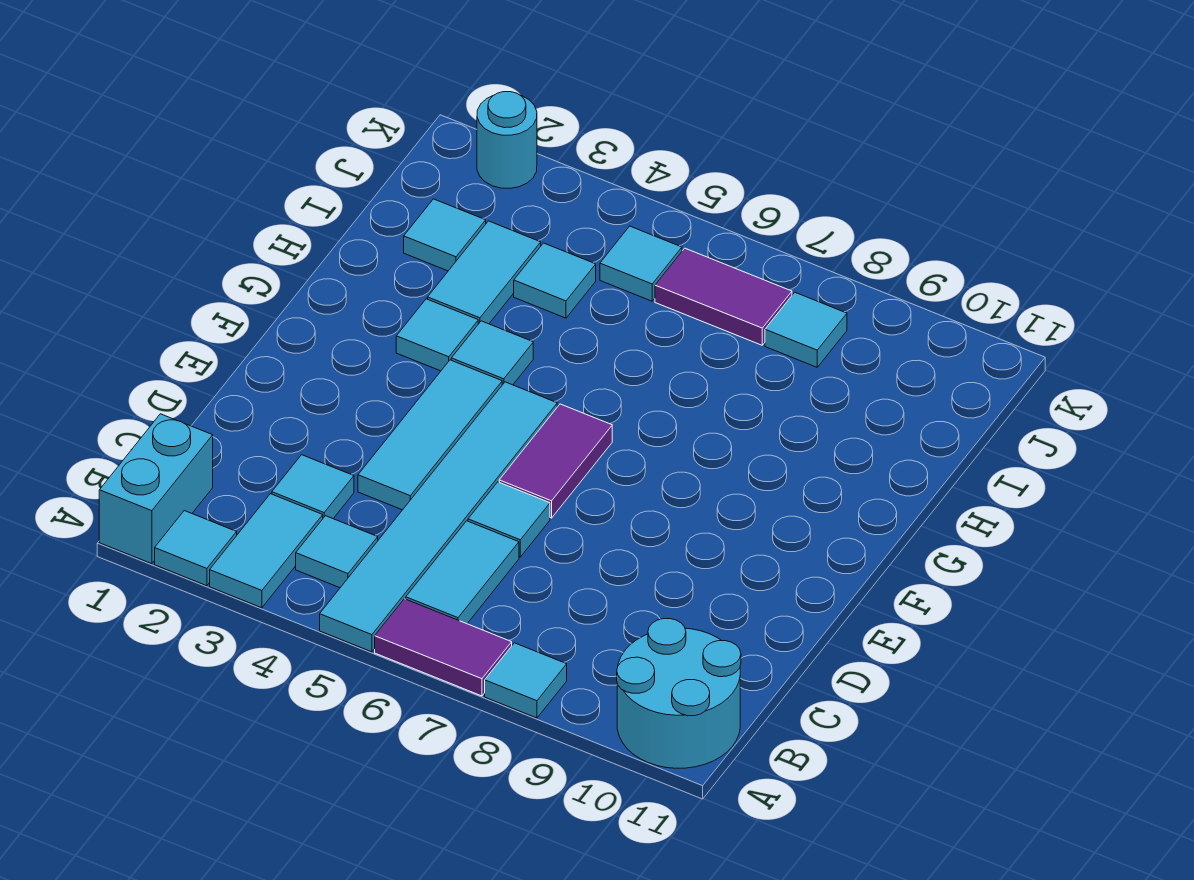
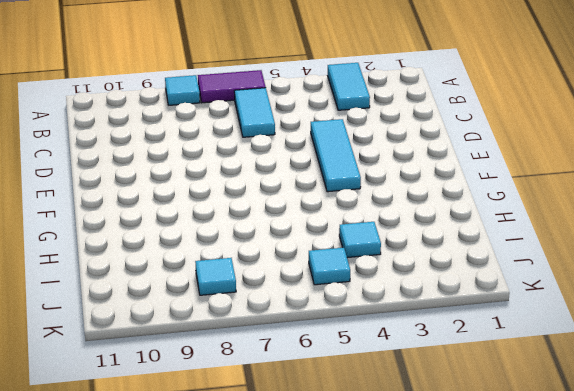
none -> cyan 1x2 brick [99,414,213,564]
none -> cyan 1x1 tile [155,511,237,586]
none -> cyan 1x6 tile [320,382,557,652]

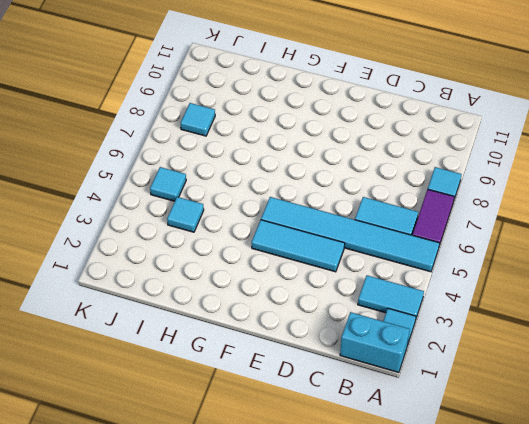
none -> cyan 2x2 round brick [617,619,741,768]
none -> cyan 1x1 tile [296,516,378,588]
none -> cyan 1x1 tile [272,455,354,518]

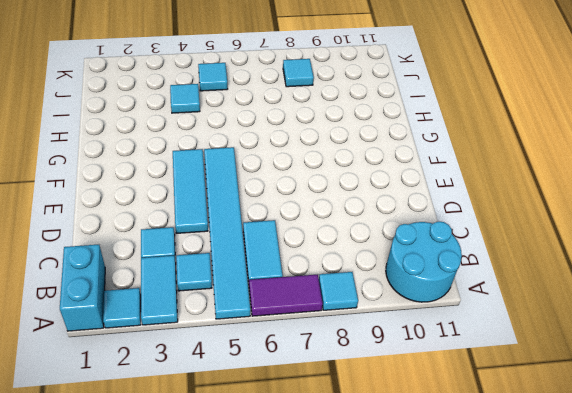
none -> cyan 1x1 tile [468,482,550,557]
none -> purple 1x2 tile [499,404,612,518]
none -> cyan 1x1 tile [396,299,478,371]

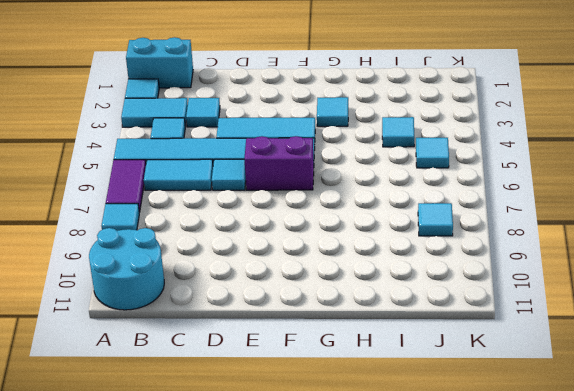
purple 1x2 brick [244,136,314,190] -> purple 1x2 tile [499,404,612,518]
none -> cyan 1x1 tile [451,321,533,385]
none -> cyan 1x2 tile [428,221,541,324]
none -> cyan 1x1 tile [404,199,486,271]

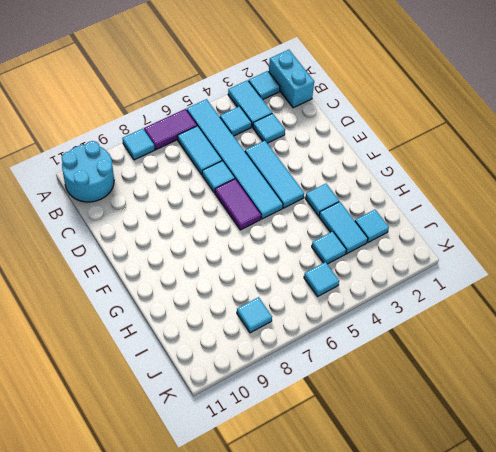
none -> cyan 1x1 tile [451,321,533,385]
none -> purple 1x2 tile [655,248,792,345]
none -> cyan 1x1 round brick [477,92,537,188]

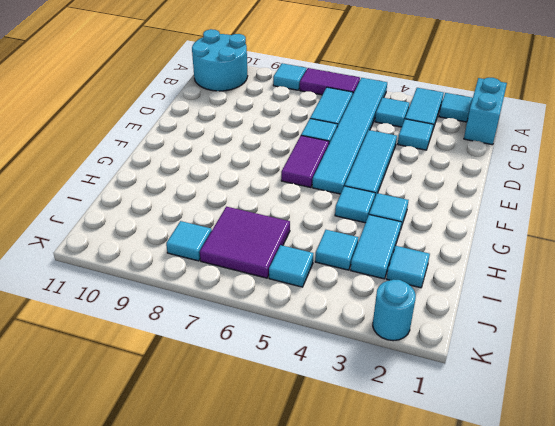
purple 2x2 tile [200,207,290,278] -> purple 1x2 tile [655,248,792,345]

